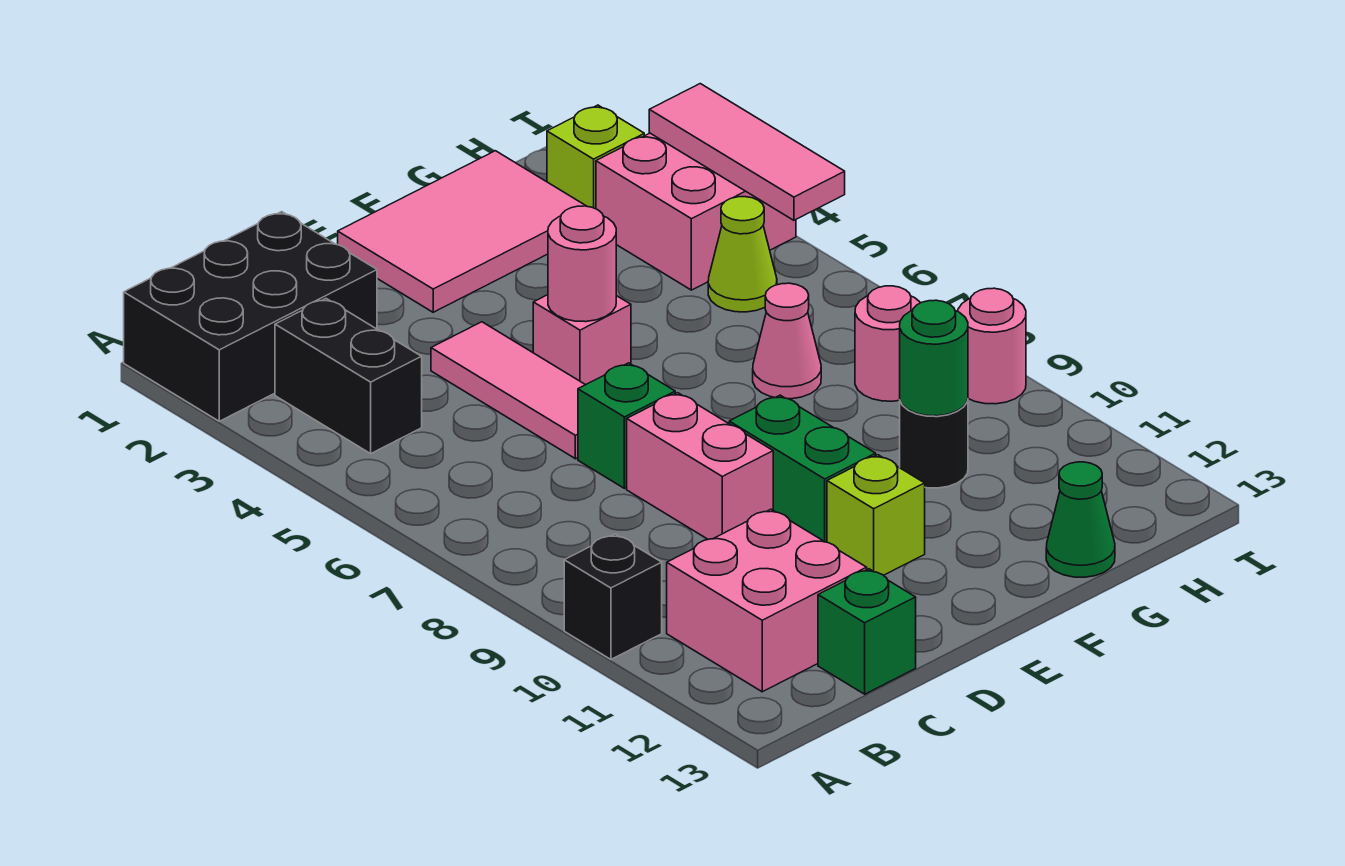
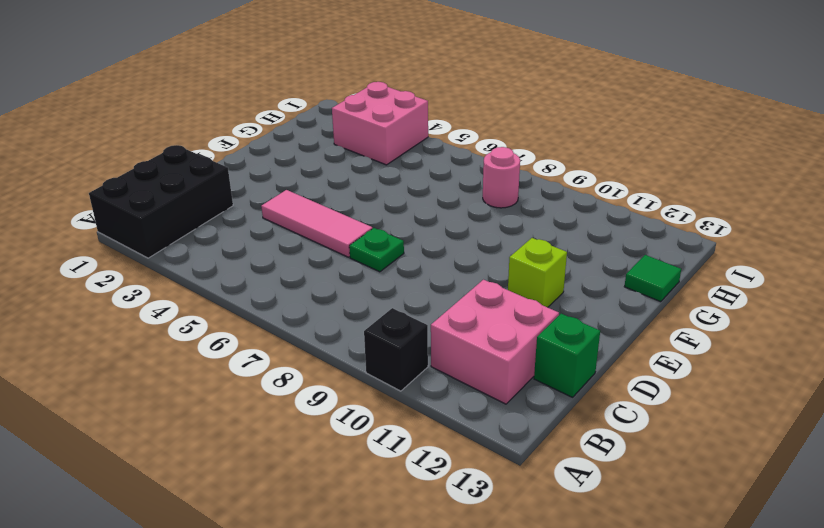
green 1x1 plate [349,228,404,272] -> green 1x1 brick [578,363,675,488]
green 1x1 tile [624,255,681,302] -> green 1x1 cone [1046,462,1115,577]
none -> black 1x2 brick [275,299,422,454]
none -> pink 1x2 brick [627,393,773,539]
none -> pink 2x3 tile [338,151,586,312]

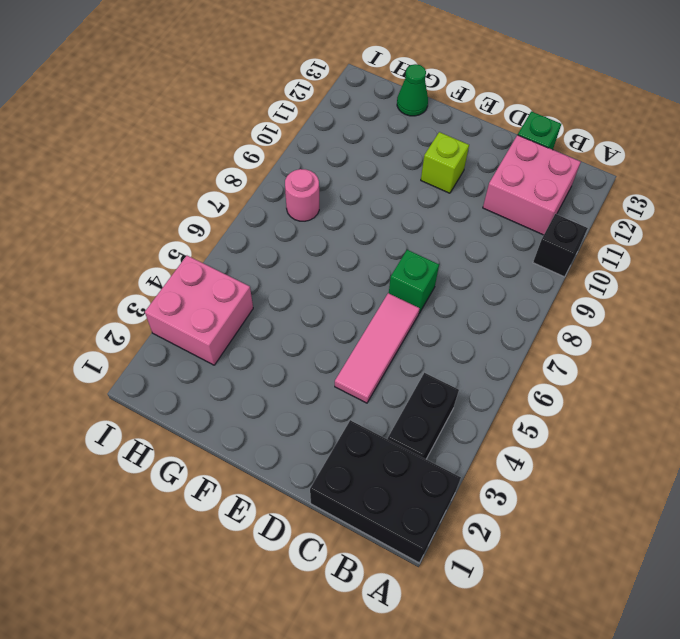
none -> pink 1x2 brick [627,393,773,539]
none -> pink 2x3 tile [338,151,586,312]
none -> pink 1x1 brick [533,295,631,385]

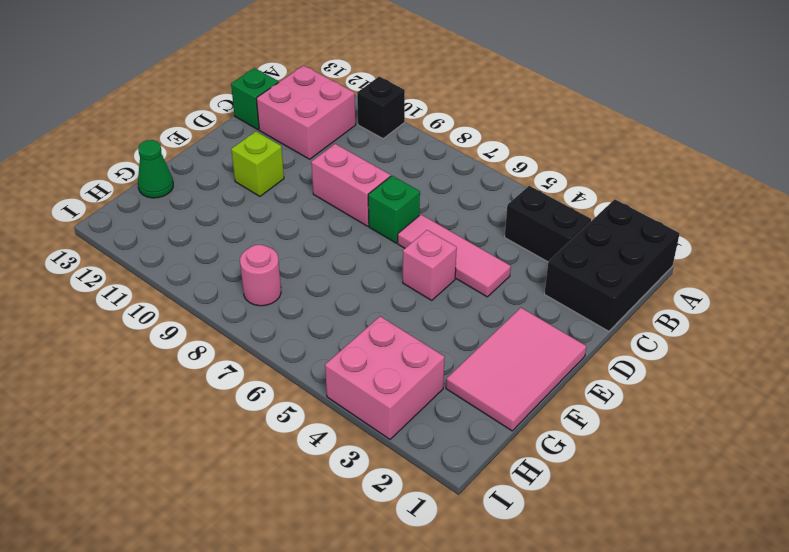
none -> green 1x2 brick [729,395,876,542]
none -> pink 1x1 cone [753,283,821,399]
none -> black 1x1 round brick [900,401,968,488]

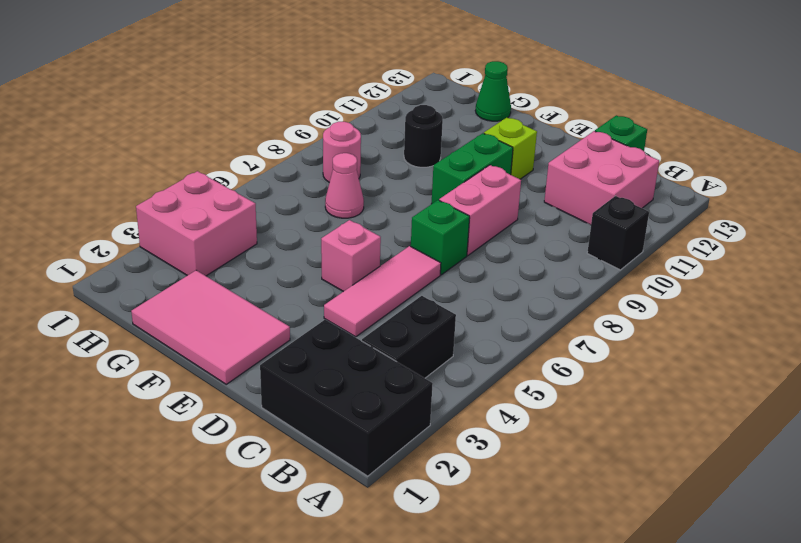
none -> lime 1x1 brick [547,105,644,209]
none -> lime 1x1 cone [708,197,777,312]
none -> pink 1x1 round brick [958,288,1026,404]

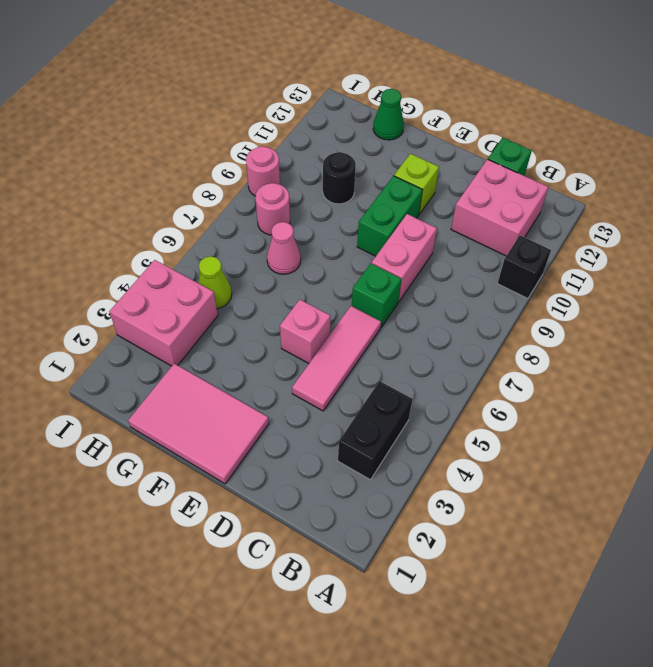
none -> black 2x3 brick [124,212,377,421]
none -> lime 1x1 brick [547,105,644,209]
none -> pink 1x1 round brick [548,206,616,322]

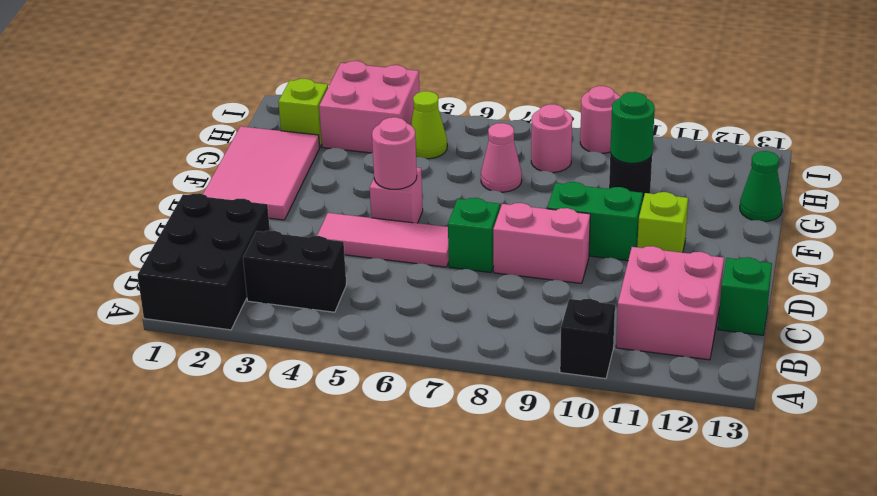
none -> pink 1x3 tile [649,84,845,220]

